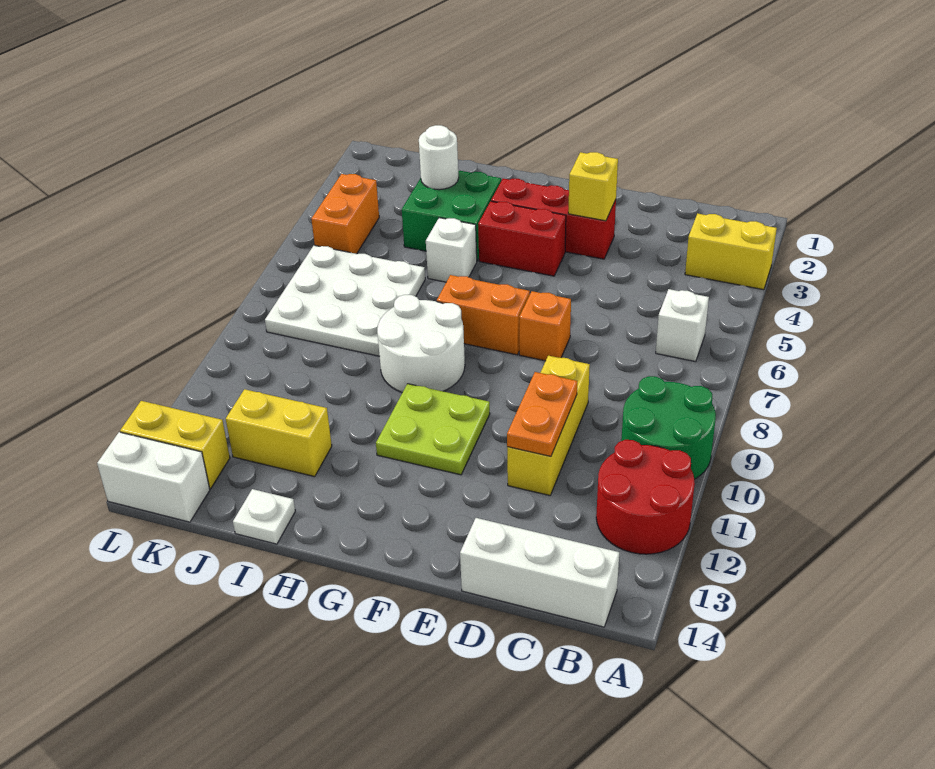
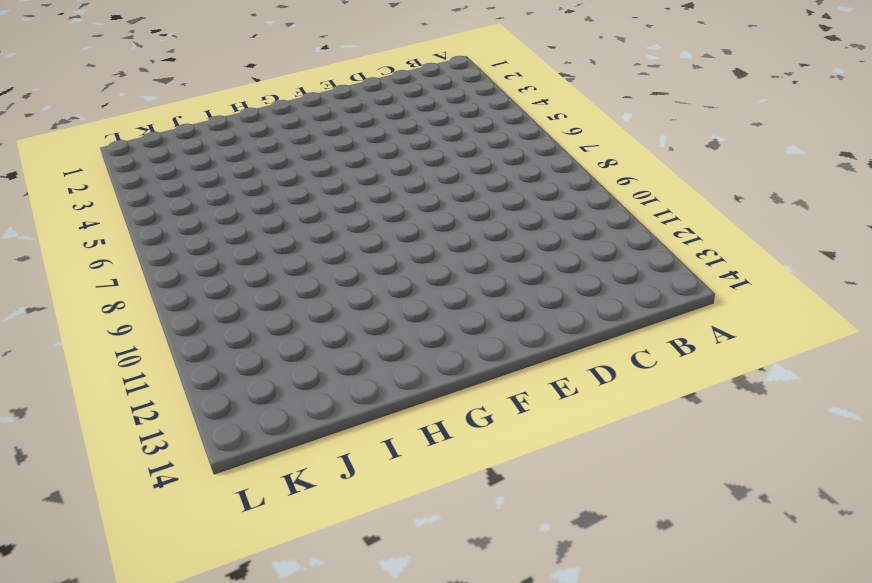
none -> yellow 1x2 brick [685,213,777,290]
none -> green 2x2 round brick [621,376,716,479]
none -> red 2x2 round brick [596,440,695,554]

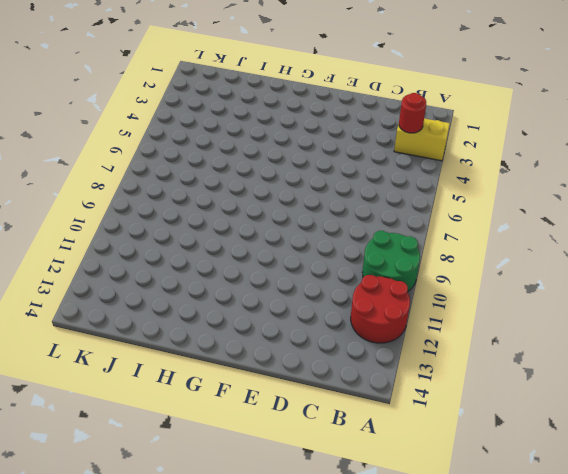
red 1x1 round brick [399,93,426,133] -> none
none -> white 1x1 brick [656,289,709,362]
none -> white 1x3 brick [460,518,619,627]
none -> yellow 1x3 brick [507,356,590,495]

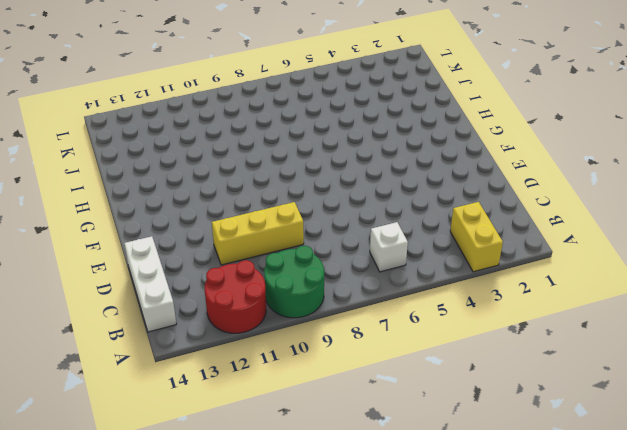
none -> red 1x3 brick [491,178,616,259]
none -> orange 1x1 brick [519,291,571,361]
none -> red 1x2 brick [478,201,566,276]

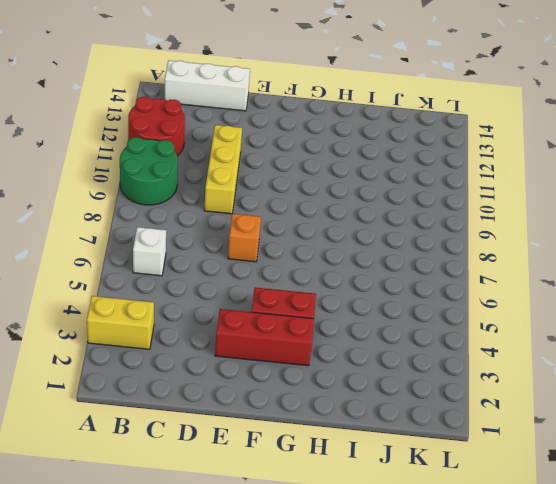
none -> orange 1x2 brick [437,275,530,355]
none -> lime 2x2 plate [376,384,490,475]
none -> white 2x2 round brick [377,295,465,393]

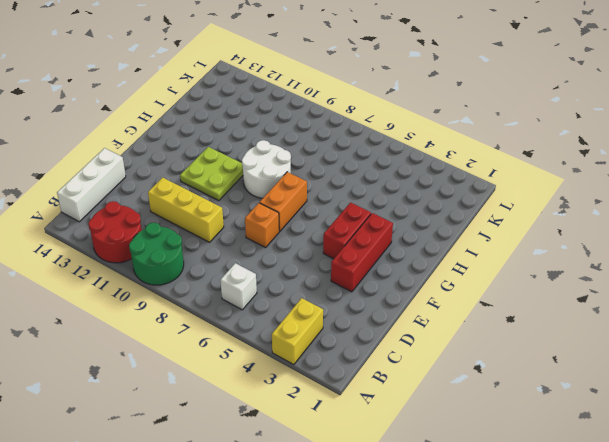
none -> green 2x2 brick [402,170,501,261]
none -> white 1x1 brick [426,218,477,282]
none -> white 3x3 plate [265,245,425,356]

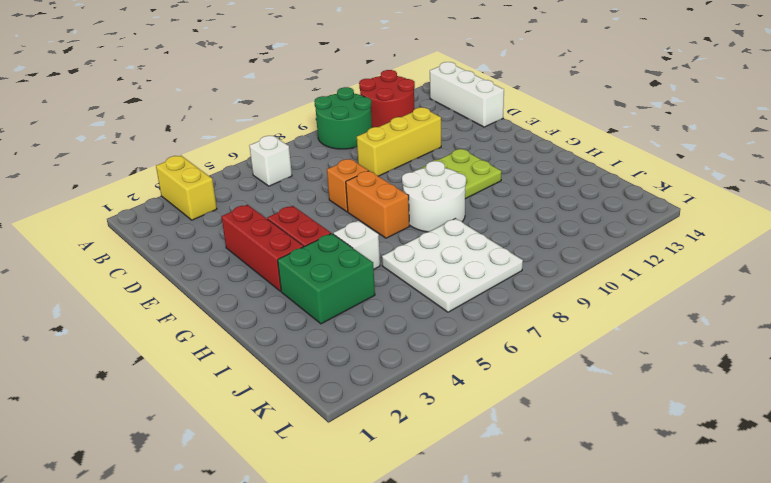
none -> yellow 1x2 brick [226,389,332,477]
none -> white 1x1 plate [233,489,295,544]
none -> orange 1x2 brick [311,174,379,254]

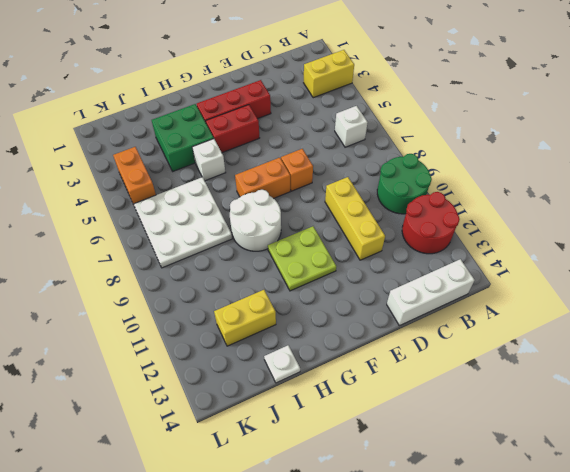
none -> yellow 1x2 brick [120,401,230,489]
none -> white 1x2 brick [97,432,210,522]
none -> orange 1x2 plate [507,372,577,456]

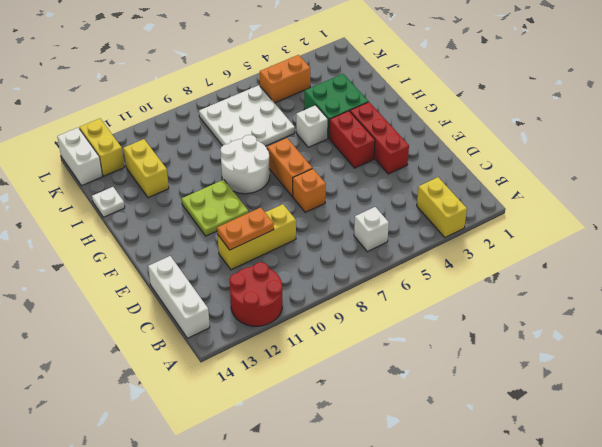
none -> green 2x2 round brick [621,376,716,479]
none -> yellow 1x1 brick [568,152,618,221]
none -> white 1x1 round brick [419,125,459,190]

